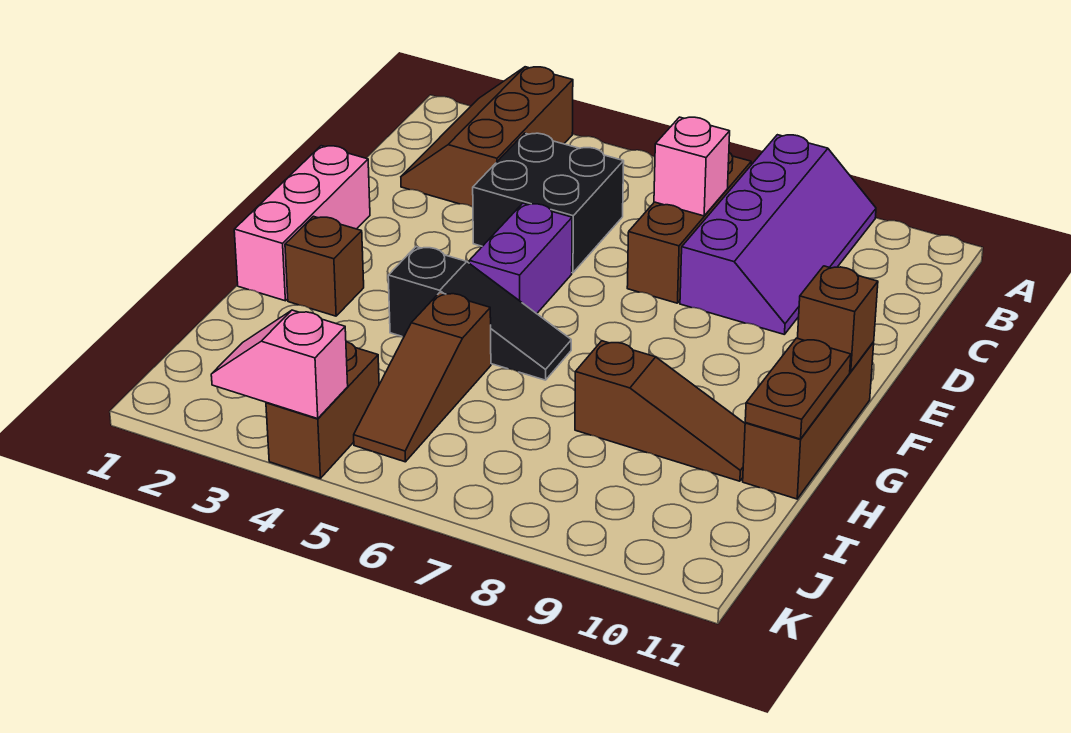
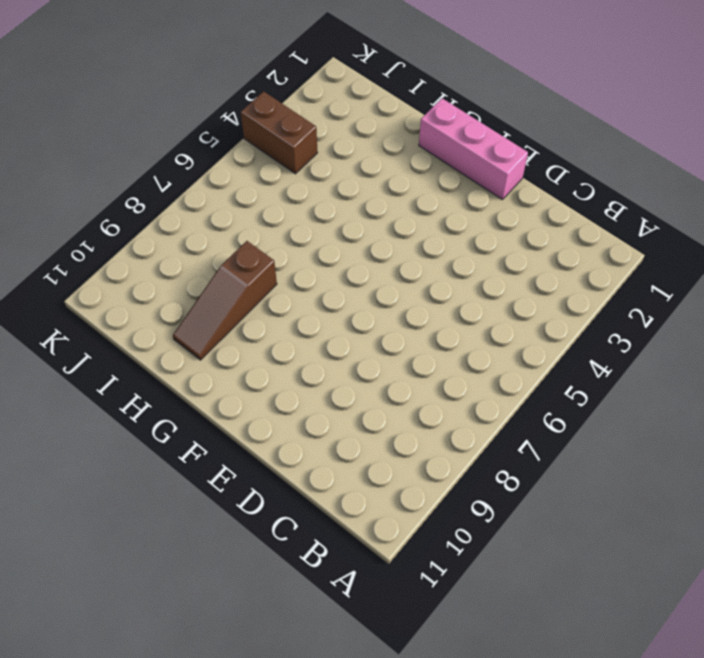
none -> brown 2x3 slope [401,67,573,207]
none -> purple 2x4 slope [680,135,876,335]
none -> brown 1x3 brick [627,153,751,303]

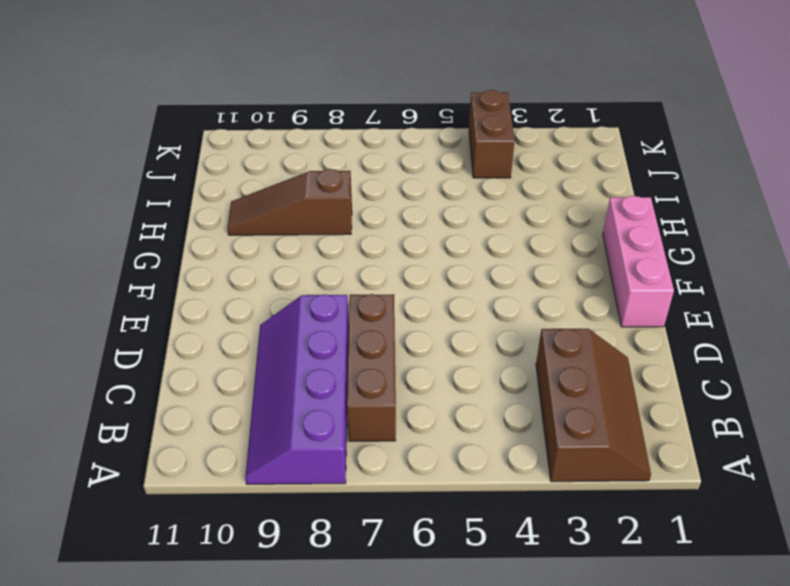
none -> black 2x2 brick [473,133,624,273]
none -> purple 1x2 brick [469,203,572,314]
none -> brown 1x3 brick [743,342,874,499]

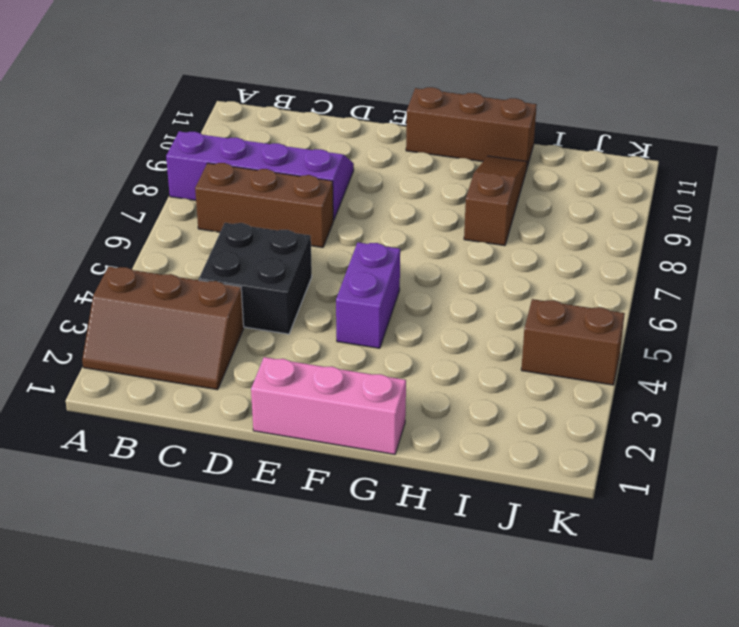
purple 1x2 brick [336,242,400,348] -> purple 1x2 brick turned to [469,203,572,314]
none -> brown 1x1 brick [285,216,364,316]
none -> black 1x3 slope [388,247,571,380]
none -> brown 1x3 slope [354,293,491,462]

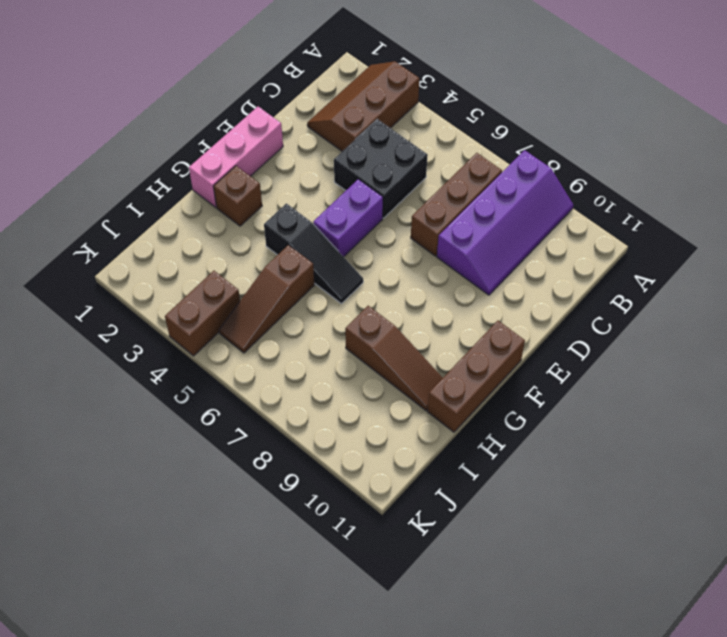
none -> pink 1x1 brick [654,117,730,216]
none -> brown 1x1 brick [798,266,878,372]
none -> brown 1x2 plate [745,338,851,439]

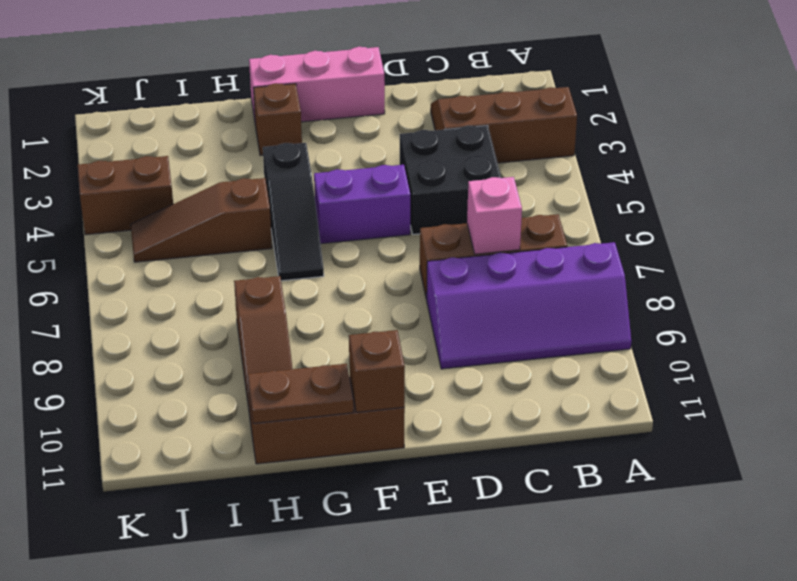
none -> pink 1x2 slope [211,310,348,419]

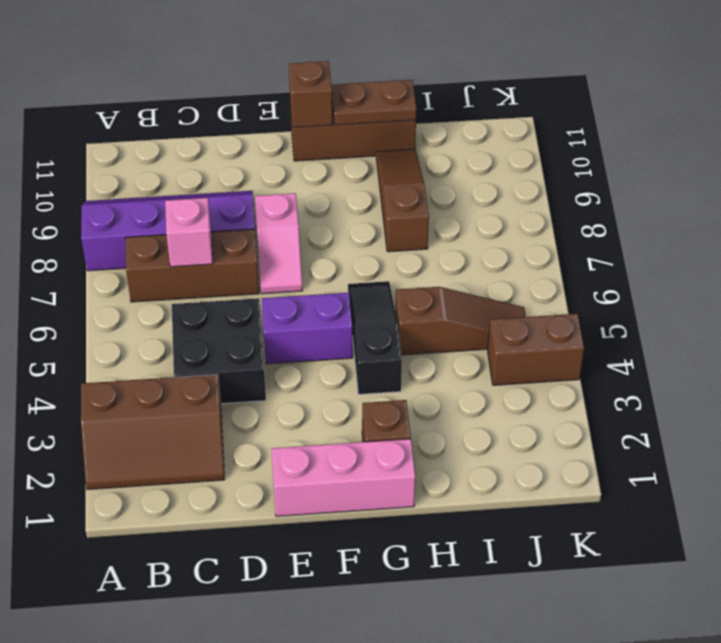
pink 1x2 slope [255,193,302,294] -> pink 1x2 slope moved to [211,310,348,419]

